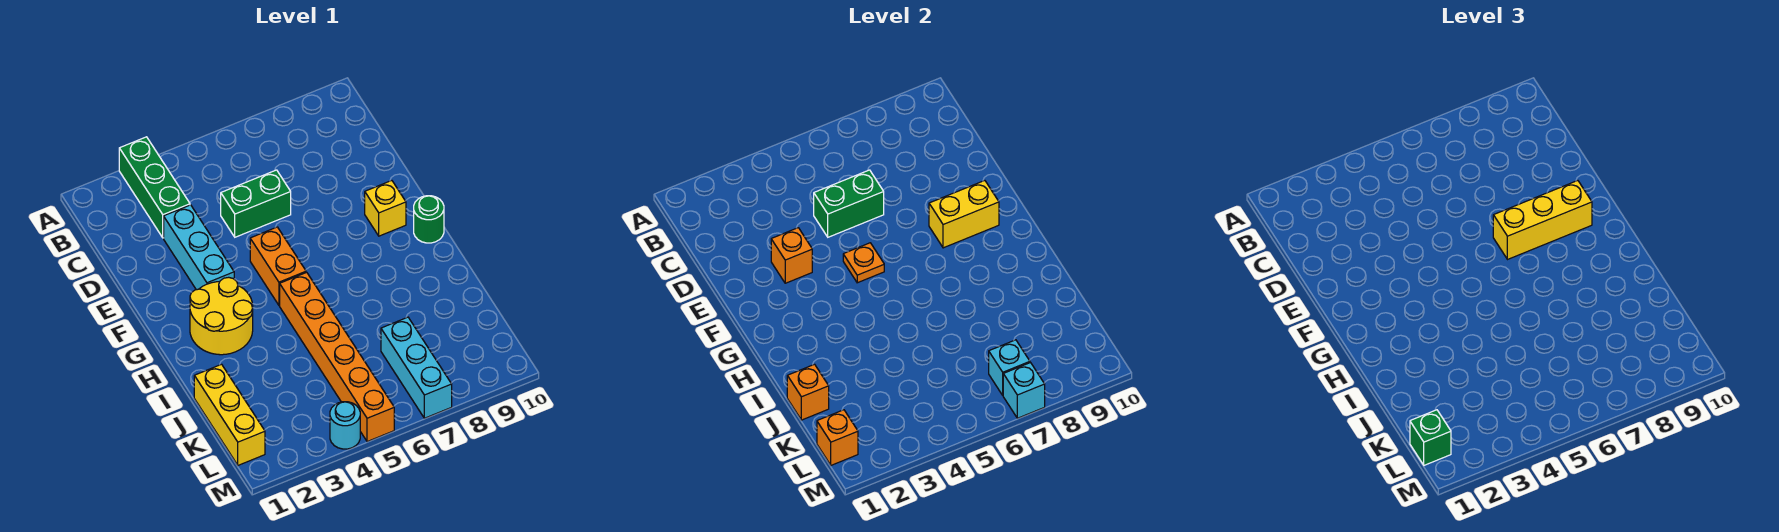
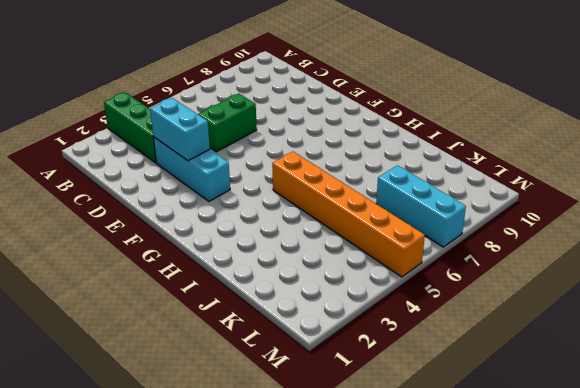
cyan 1x2 brick [150,98,210,161] -> orange 1x1 brick [771,228,812,283]
none -> orange 1x2 brick [250,227,306,305]
none -> yellow 1x1 brick [365,181,406,236]
none -> yellow 2x2 round brick [190,277,253,355]

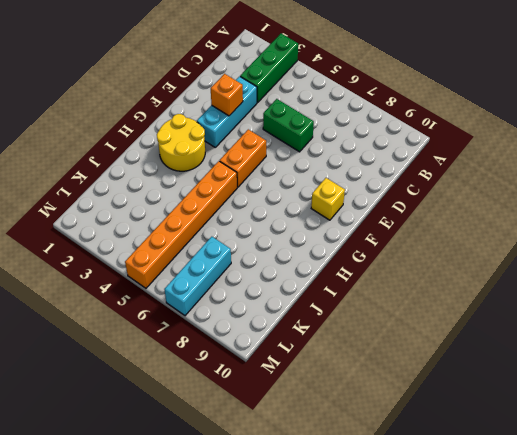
none -> green 1x1 round brick [414,196,444,243]
none -> yellow 1x3 brick [194,364,265,465]
none -> cyan 1x1 round brick [330,402,360,449]

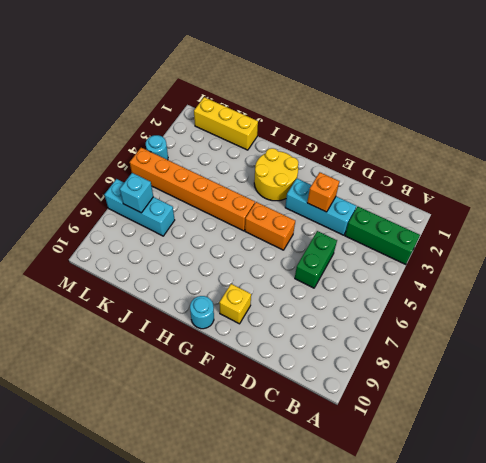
cyan 1x1 round brick [190,296,214,329] -> green 1x1 round brick [414,196,444,243]
none -> green 1x2 brick [814,170,884,237]
none -> orange 1x1 plate [843,243,884,283]
none -> yellow 1x2 brick [929,181,999,248]

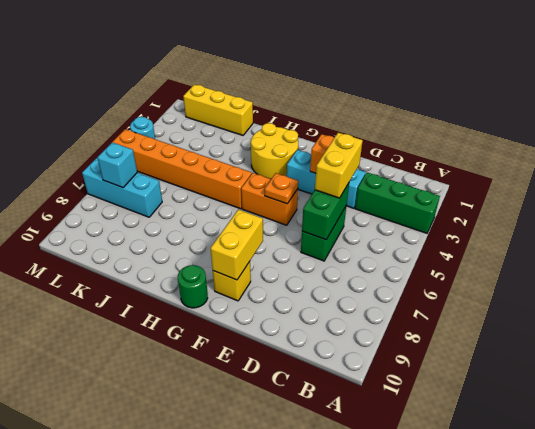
yellow 1x2 brick [315,133,363,198] -> none
none -> orange 1x1 brick [787,364,829,420]
none -> orange 1x1 brick [817,410,858,465]
none -> cyan 1x1 brick [1003,363,1045,418]

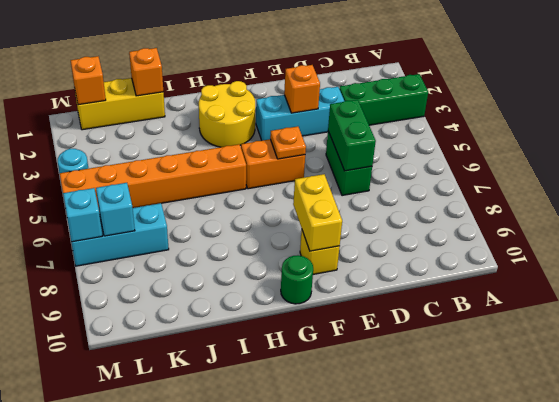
none -> yellow 1x3 brick [1493,181,1592,260]
none -> green 1x1 brick [1410,410,1451,465]

